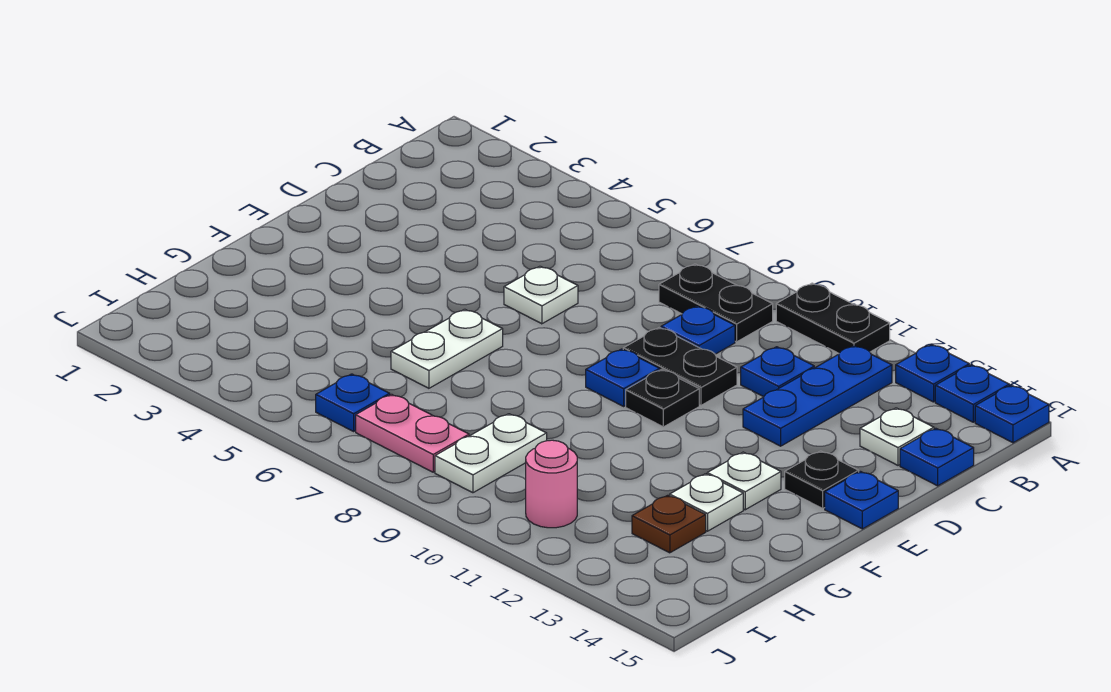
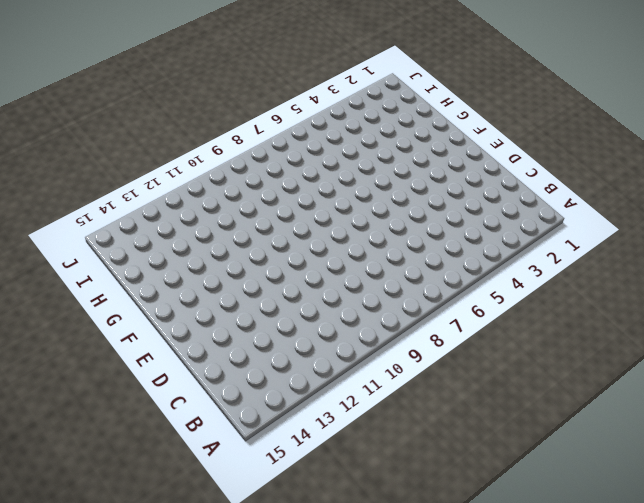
none -> black 1x2 plate [776,283,890,353]
none -> blue 1x1 plate [896,344,969,402]
none -> blue 1x1 plate [935,365,1009,422]

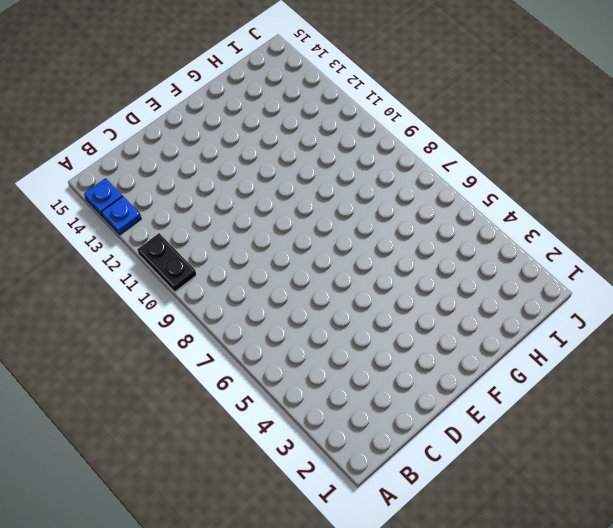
none -> blue 1x1 plate [975,385,1049,443]
none -> black 1x2 plate [659,264,773,342]
none -> blue 1x3 plate [743,346,892,446]

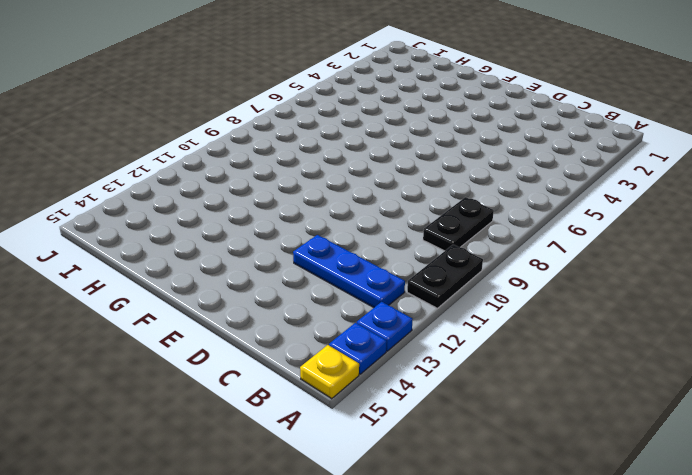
yellow 1x1 plate [300,345,359,399] -> blue 1x1 plate [975,385,1049,443]
none -> blue 1x1 plate [661,306,735,354]
none -> blue 1x1 plate [741,347,814,397]
none -> white 1x1 plate [860,408,934,465]

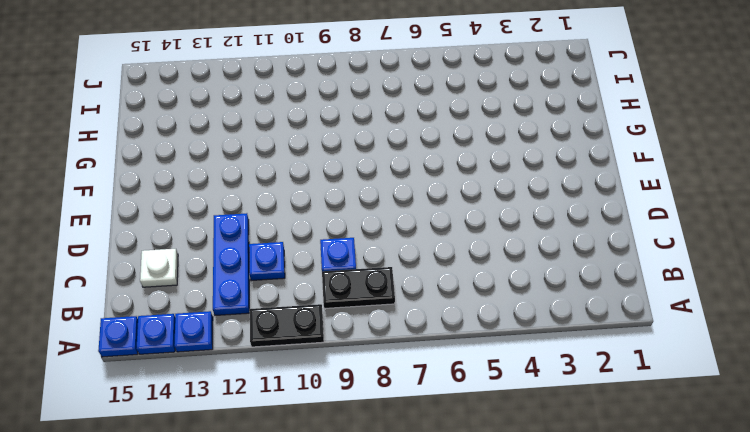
none -> blue 1x1 plate [900,428,974,486]
none -> white 1x1 plate [504,266,578,324]
none -> black 1x2 plate [623,327,737,405]

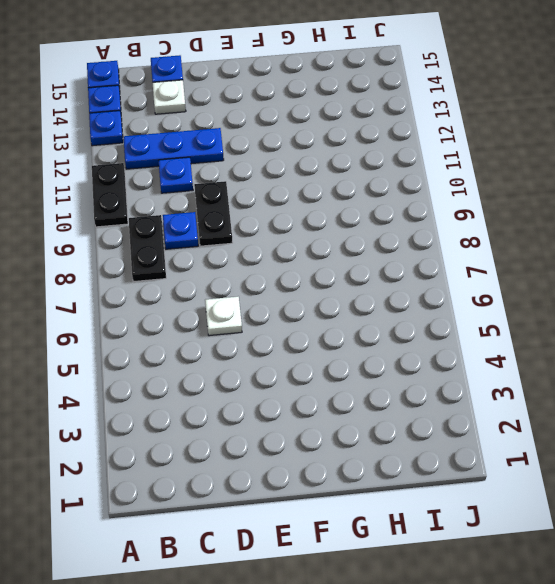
none -> blue 1x1 plate [586,349,660,406]
none -> black 1x1 plate [626,369,699,427]
none -> black 1x1 plate [785,451,859,508]

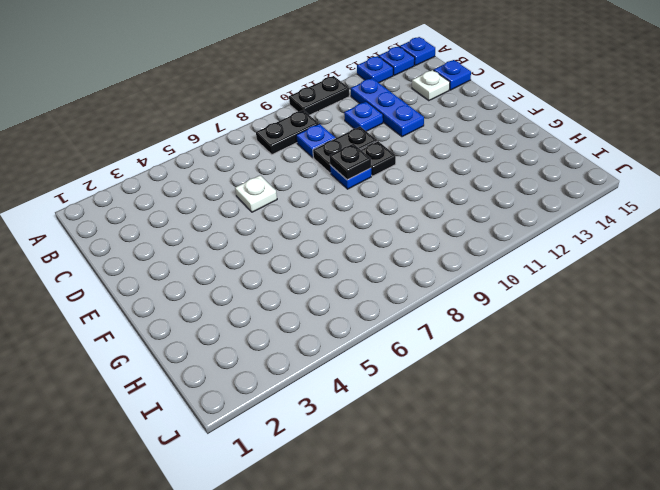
black 1x1 plate [329,144,371,180] -> black 1x1 plate moved to [785,451,859,508]
none -> blue 1x1 plate [825,471,898,529]
none -> white 1x2 plate [391,309,503,388]
none -> white 1x1 plate [707,452,781,510]

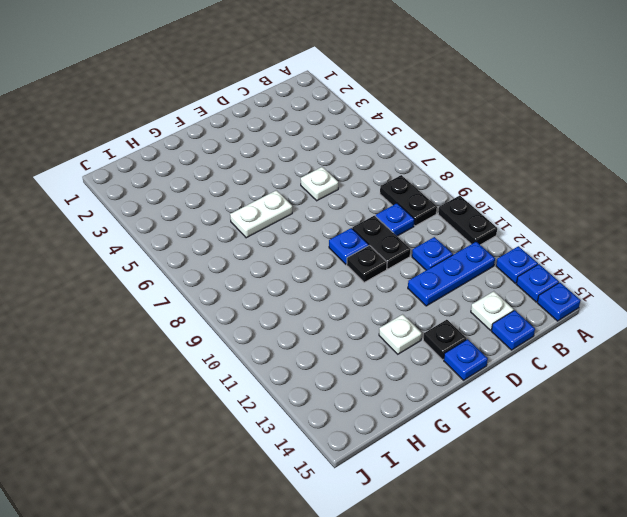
none -> white 1x1 plate [670,474,743,531]
none -> white 1x2 plate [435,414,547,493]
none -> brown 1x1 plate [632,495,706,553]

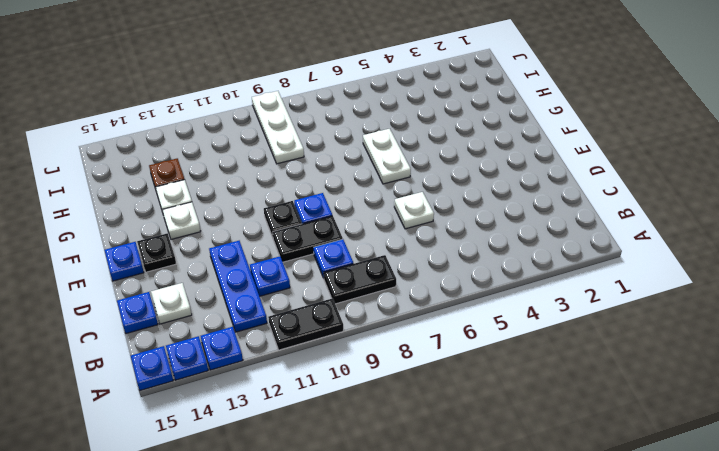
white 1x3 plate [252,91,304,164] -> white 1x2 plate [435,414,547,493]
none -> blue 1x1 plate [316,374,390,431]
none -> pink 1x2 plate [356,394,469,472]
none -> pink 1x1 round brick [526,440,577,528]

